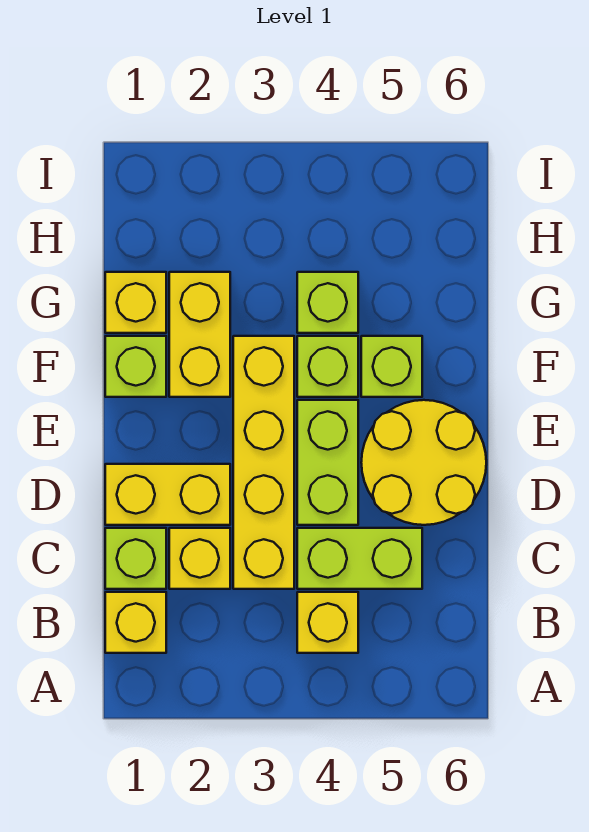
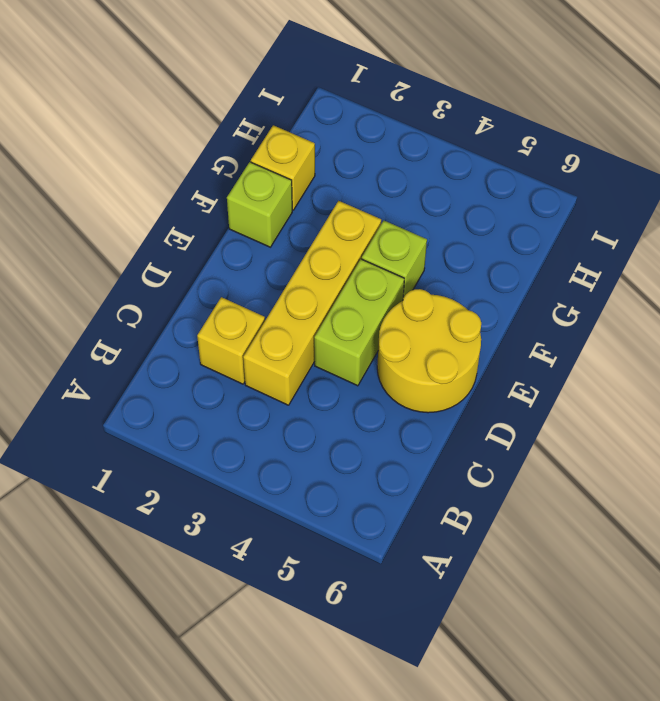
none -> yellow 1x1 brick [105,592,166,653]
none -> yellow 1x1 brick [297,592,358,653]
none -> lime 1x1 brick [105,528,166,589]

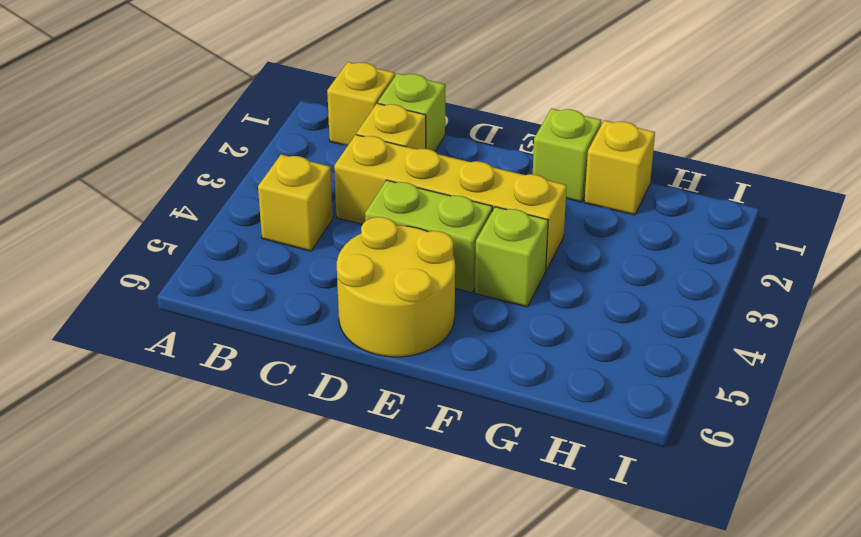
none -> lime 1x2 brick [297,528,422,589]
none -> yellow 1x2 brick [105,464,230,525]
none -> yellow 1x2 brick [169,272,230,397]

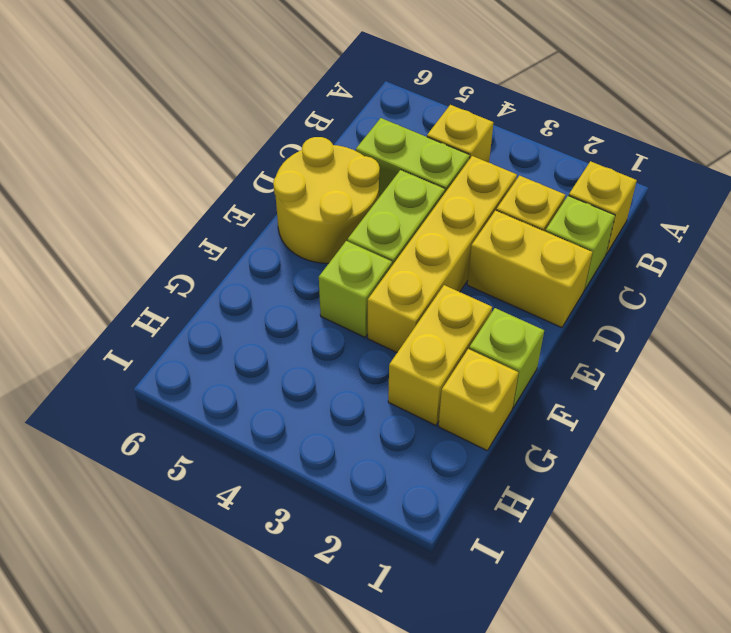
none -> lime 1x1 brick [361,336,422,397]
none -> lime 1x1 brick [297,272,358,333]

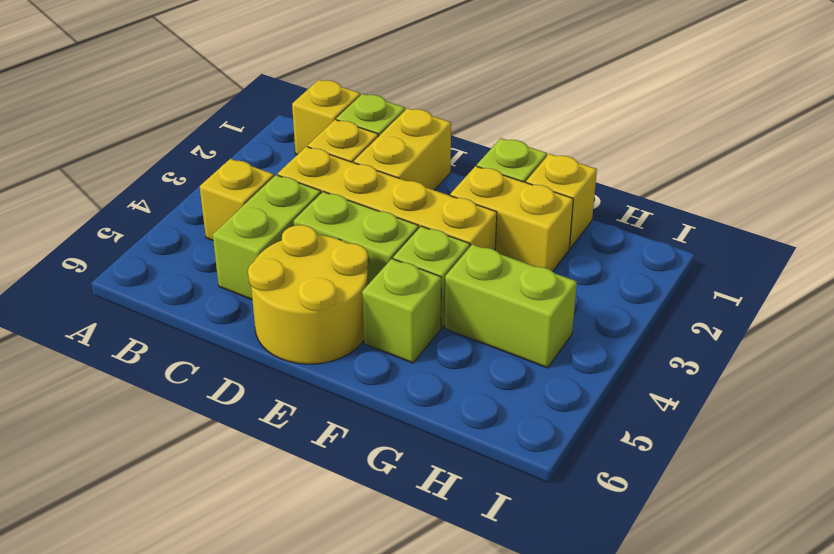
lime 1x2 brick [445,244,577,368] -> lime 1x1 brick [297,272,358,333]

